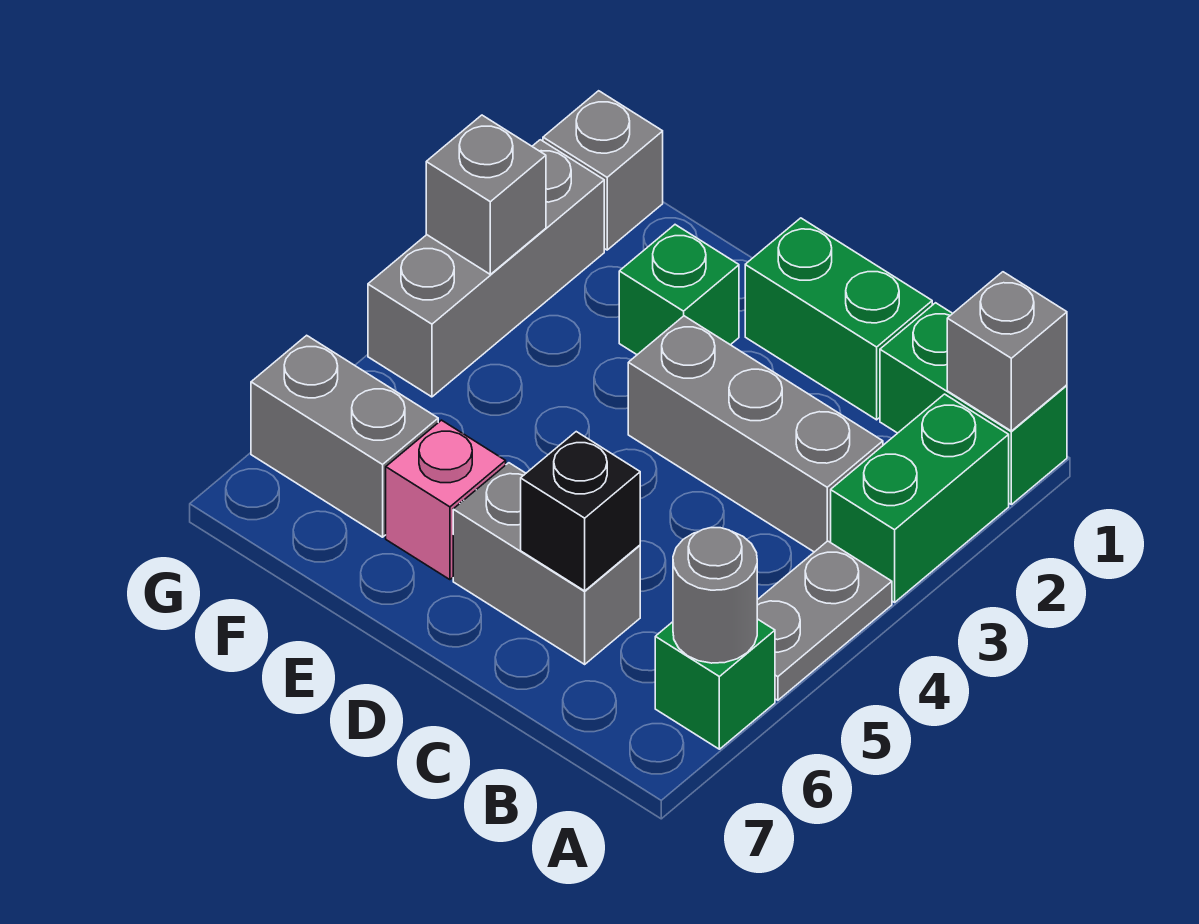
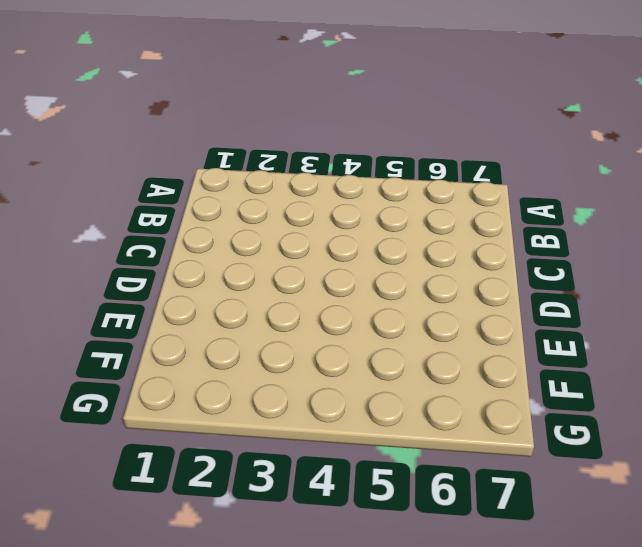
none -> green 1x2 brick [880,303,1067,505]
none -> green 1x2 brick [831,394,1009,602]
none -> grey 1x2 plate [757,541,892,700]

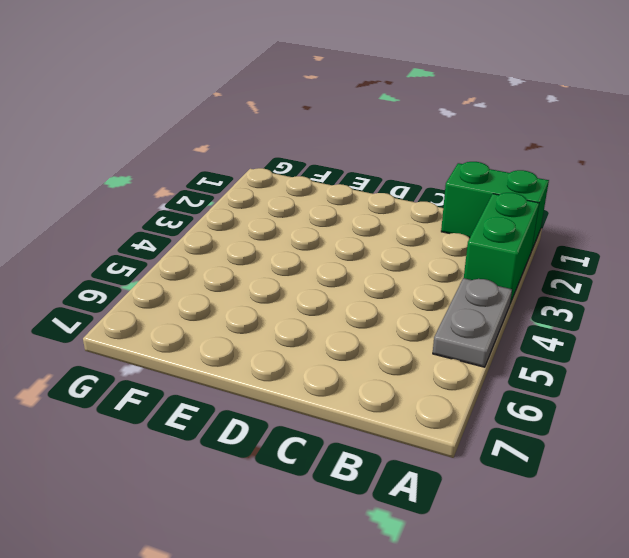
none -> green 1x1 brick [655,619,775,749]
none -> grey 1x3 brick [628,316,883,552]
none -> green 1x2 brick [745,218,932,420]

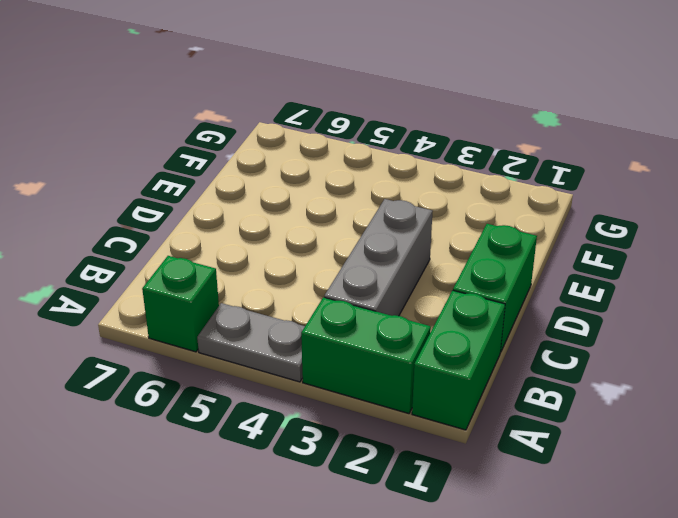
none -> grey 1x2 brick [453,463,640,664]
none -> green 1x1 brick [619,225,739,355]
none -> pink 1x1 brick [386,420,506,580]

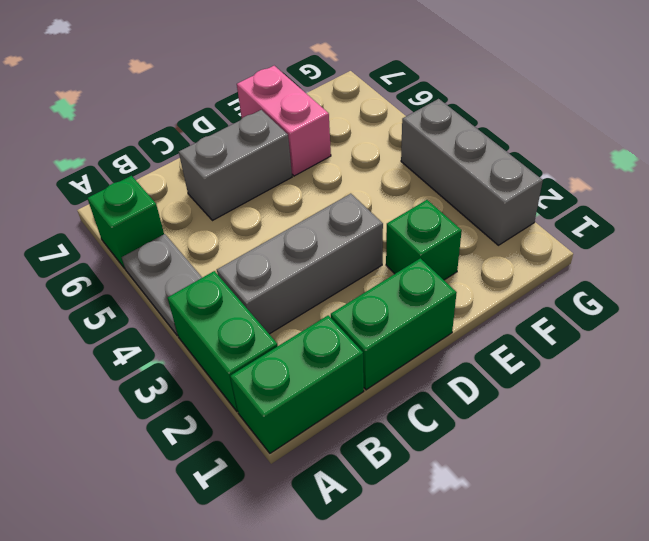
pink 1x2 brick [237,66,331,176] -> pink 1x1 brick [386,420,506,580]
none -> grey 1x2 brick [251,335,438,537]
none -> grey 1x1 brick [543,91,663,250]
none -> grey 1x1 brick [947,272,1067,431]

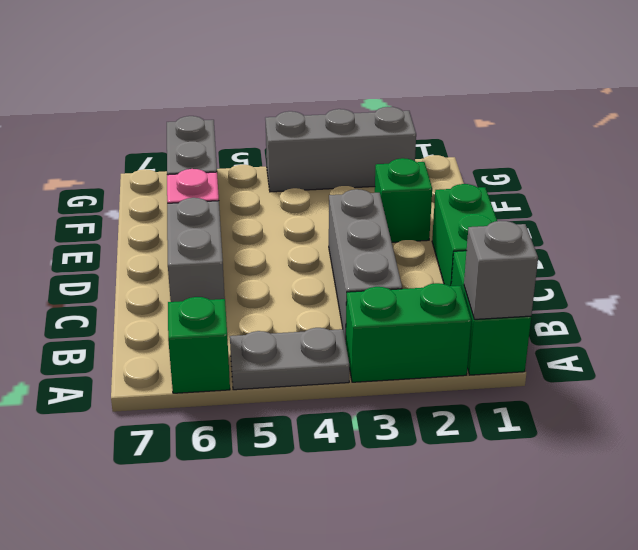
none -> grey 1x1 brick [543,91,663,250]
none -> grey 1x1 round brick [673,527,757,663]
none -> black 1x1 brick [521,432,640,591]

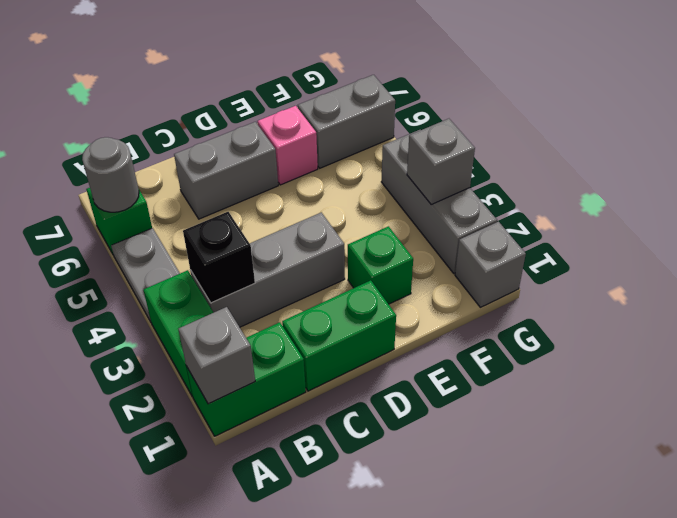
black 1x1 brick [183,212,255,303] -> black 1x1 brick moved to [521,432,640,591]

